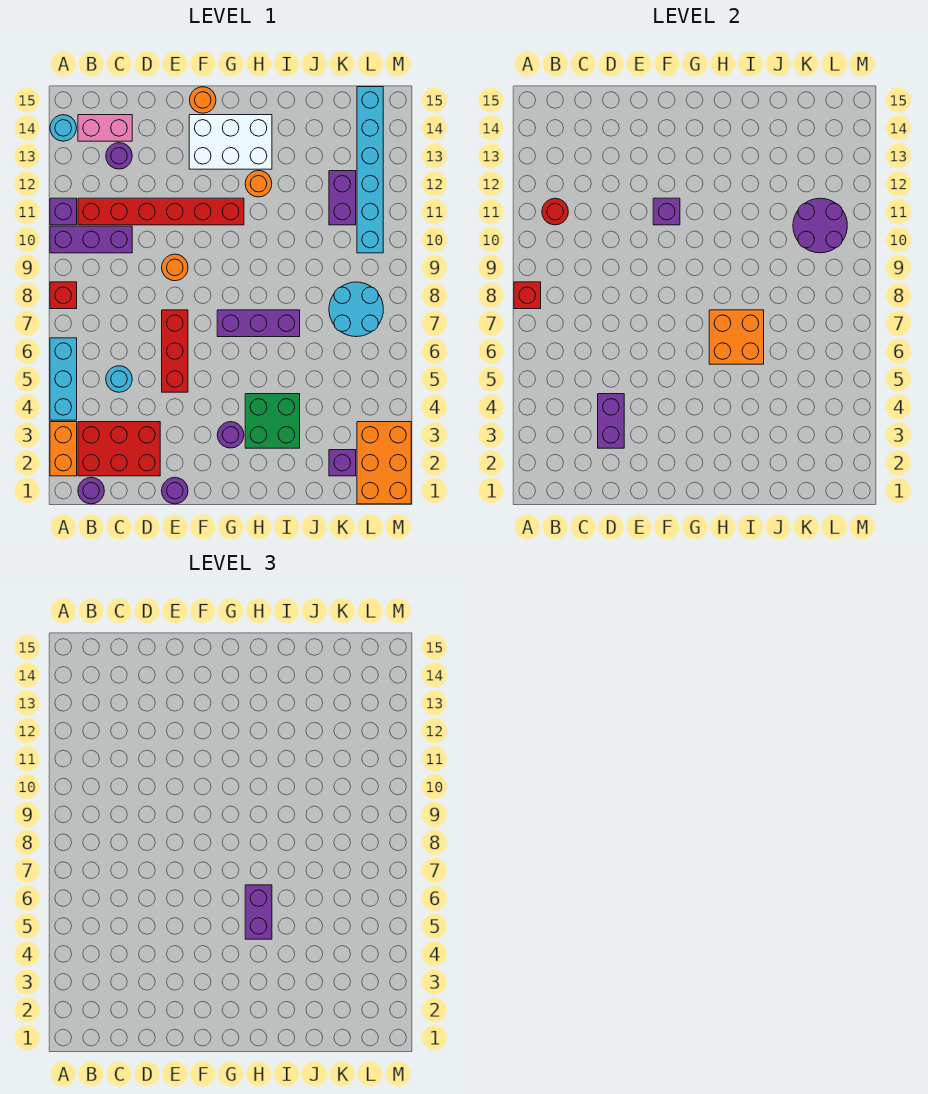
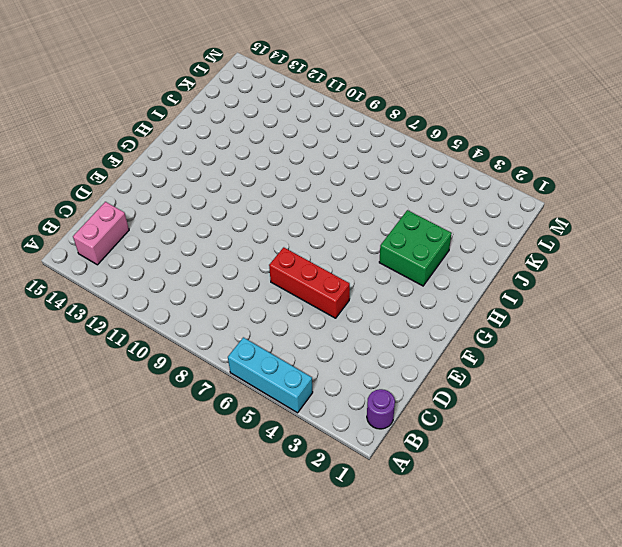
none -> orange 1x2 brick [50,422,77,476]
none -> red 1x1 brick [50,282,77,309]
none -> purple 1x3 brick [50,226,132,253]
none -> purple 1x1 brick [50,198,77,225]

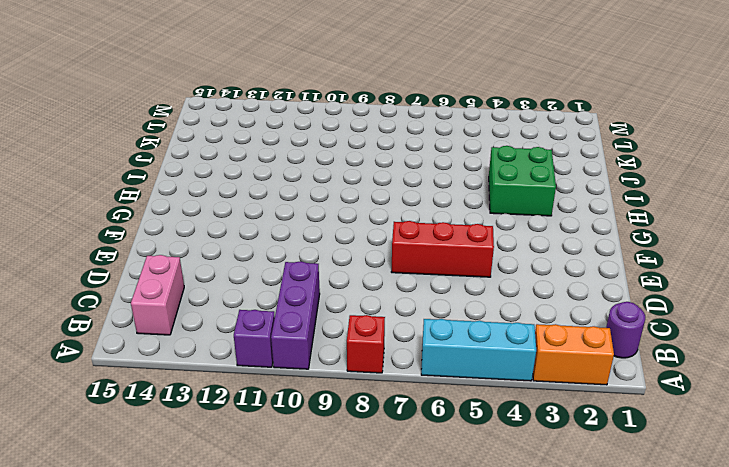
none -> cyan 1x1 round brick [50,115,76,141]
none -> red 2x3 brick [78,422,160,476]
none -> red 1x6 brick [78,198,244,225]
none -> cyan 1x1 round brick [106,366,132,392]

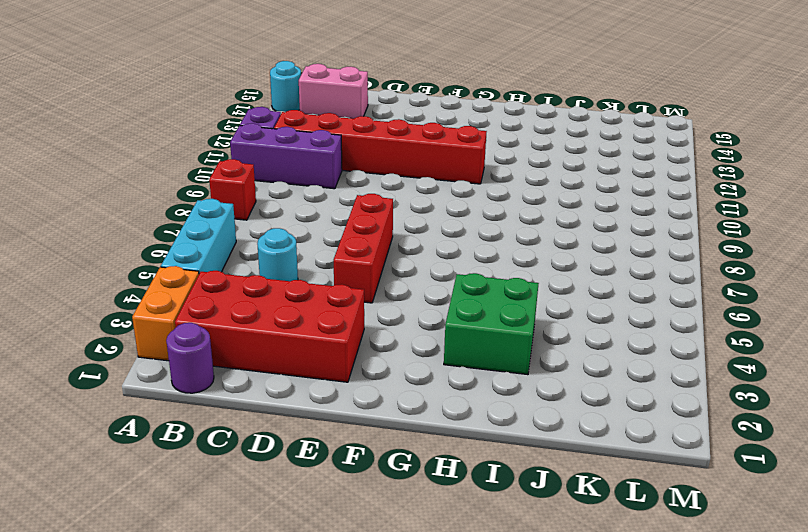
red 2x4 brick [175,271,364,382] -> red 2x3 brick [78,422,160,476]
none -> purple 1x1 round brick [106,143,132,169]
none -> purple 1x1 round brick [162,477,188,504]
none -> orange 1x1 round brick [162,254,188,281]
none -> white 2x3 brick [189,115,272,169]

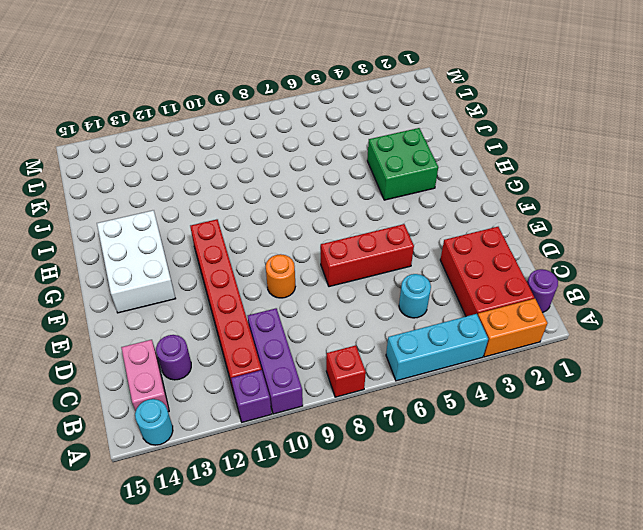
none -> purple 1x1 round brick [162,477,188,504]
none -> orange 1x1 round brick [190,87,216,113]
none -> purple 1x1 round brick [217,422,244,448]
none -> purple 1x3 brick [217,310,300,337]

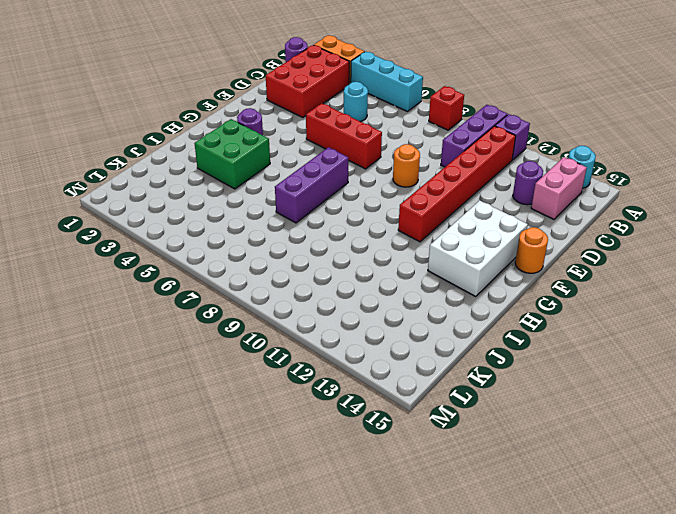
none -> purple 1x1 round brick [162,477,188,504]
none -> orange 1x1 round brick [245,171,272,197]
none -> purple 1x1 brick [329,450,356,476]
none -> cyan 2x2 round brick [329,282,383,337]

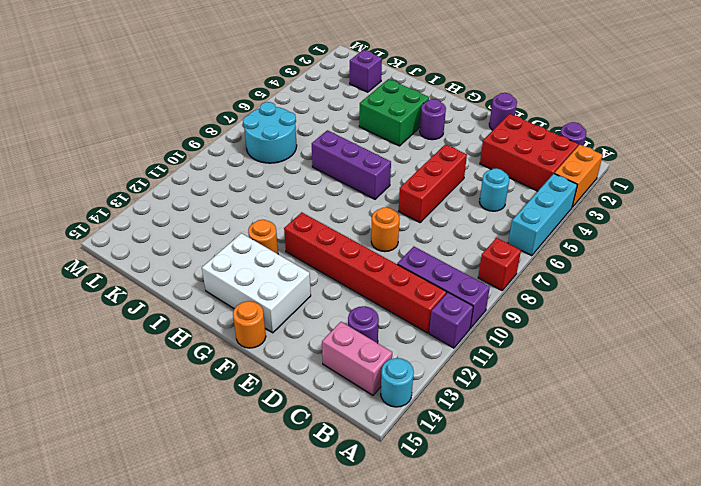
none -> purple 1x2 brick [329,171,356,225]
none -> orange 2x3 brick [357,422,411,504]
none -> cyan 1x6 brick [357,87,383,253]
none -> red 1x1 brick [514,282,541,309]

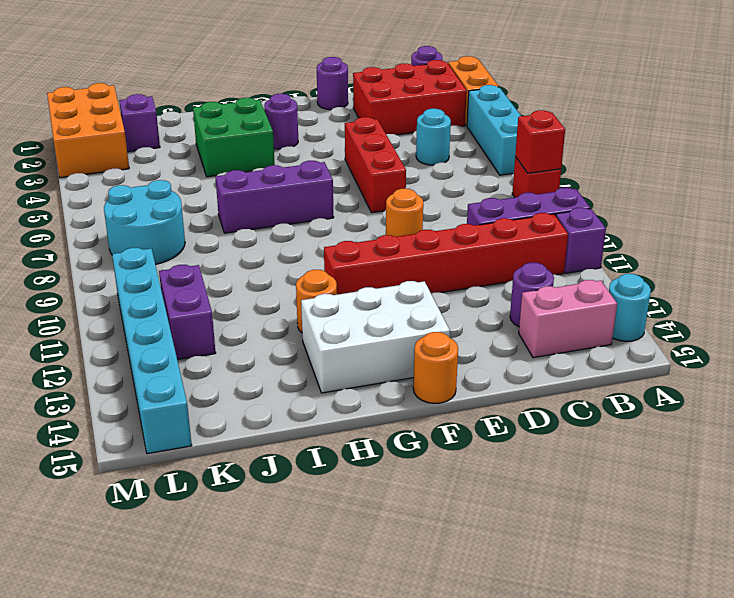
none -> red 1x1 round brick [542,198,568,225]
none -> purple 1x2 brick [598,394,624,448]
none -> purple 1x1 brick [653,198,680,225]
none -> orange 2x2 brick [709,310,764,364]

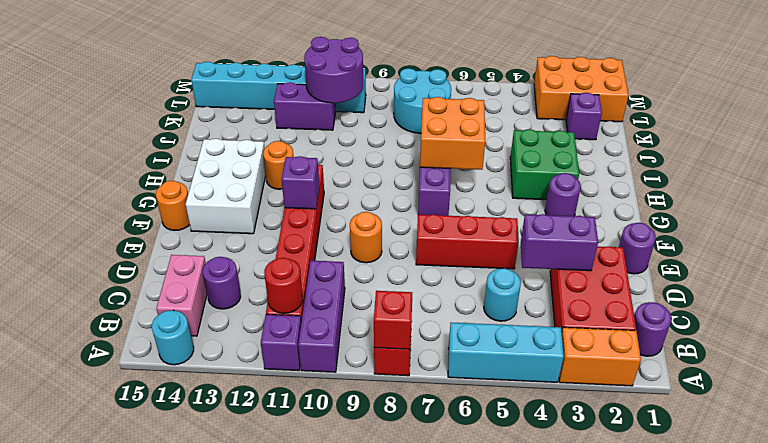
none -> purple 1x2 brick [245,885,272,939]

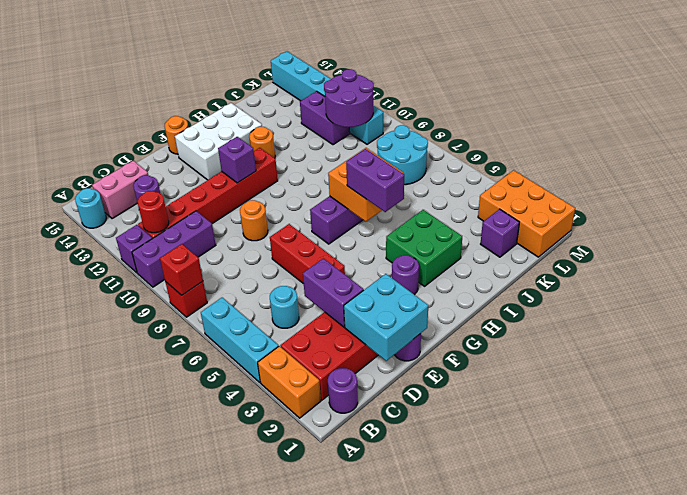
cyan 2x2 brick [344,274,428,361] -> none

